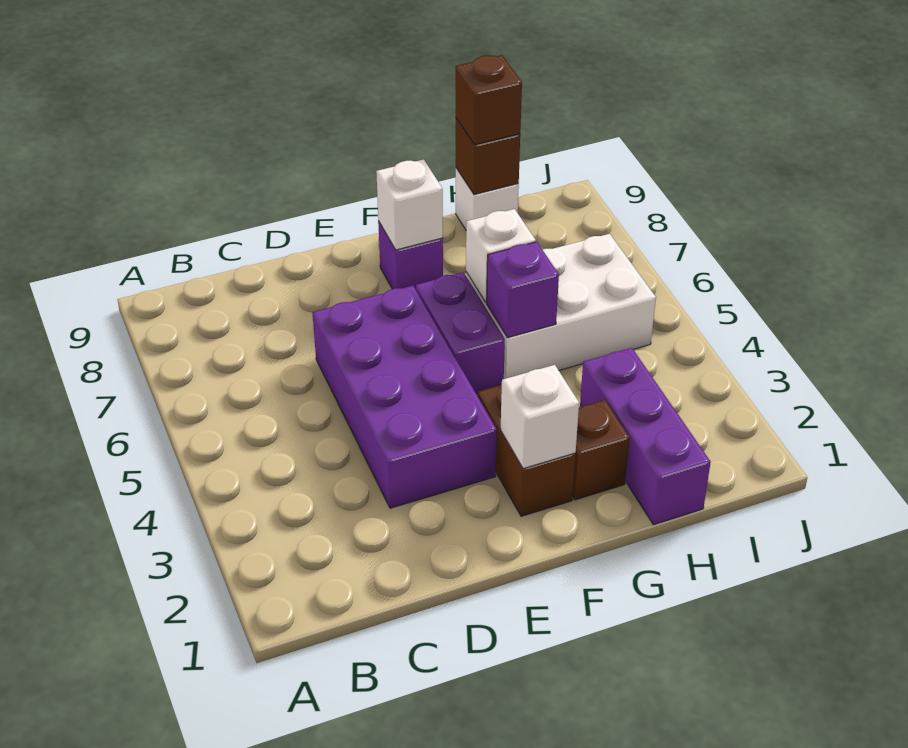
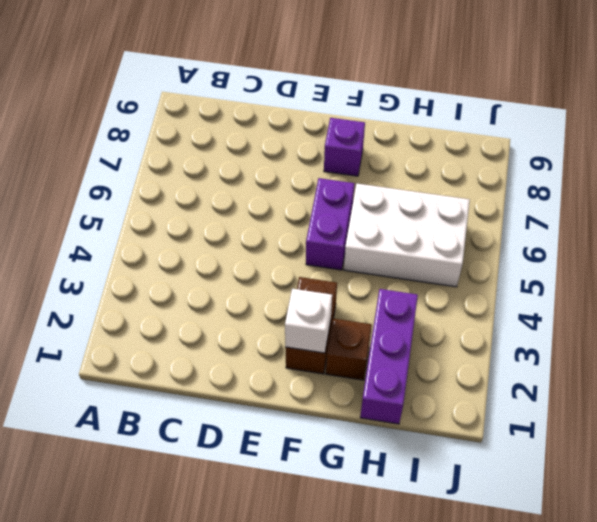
none -> purple 2x4 brick [312,286,497,508]
none -> white 1x1 brick [456,168,519,230]
none -> white 1x1 brick [376,159,443,250]

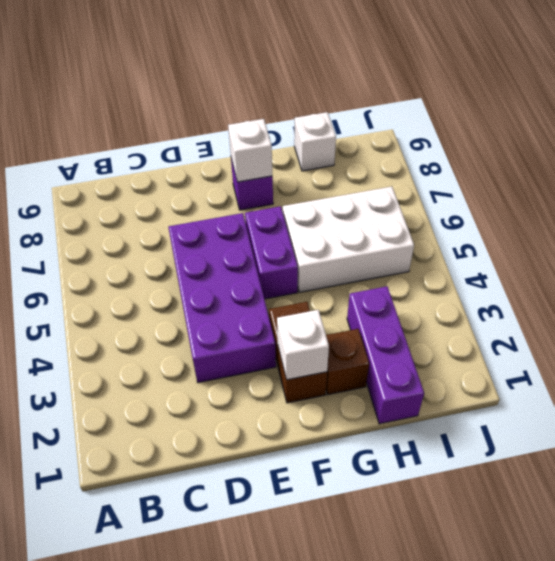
none -> purple 1x1 brick [487,242,559,338]
none -> white 1x1 brick [466,209,536,303]
none -> brown 1x1 brick [456,119,520,194]

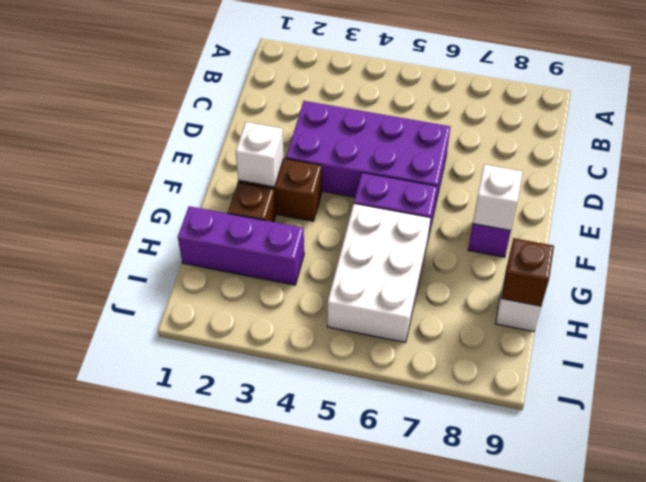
none -> purple 1x1 brick [487,242,559,338]
none -> white 1x1 brick [466,209,536,303]
none -> brown 1x1 brick [456,55,522,145]

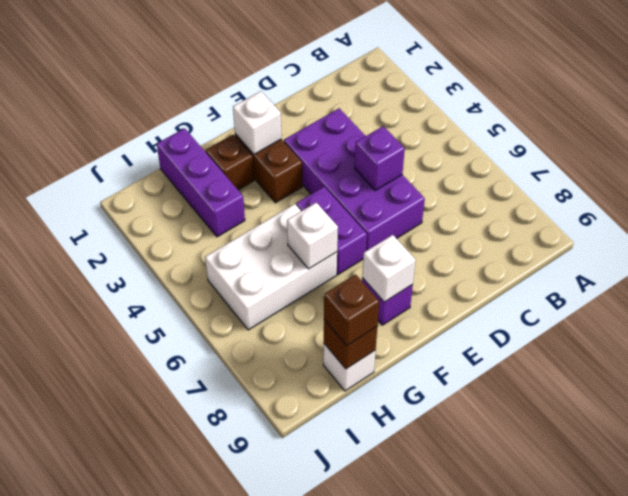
purple 1x1 brick [355,126,405,190] -> purple 1x1 brick moved to [487,242,559,338]

